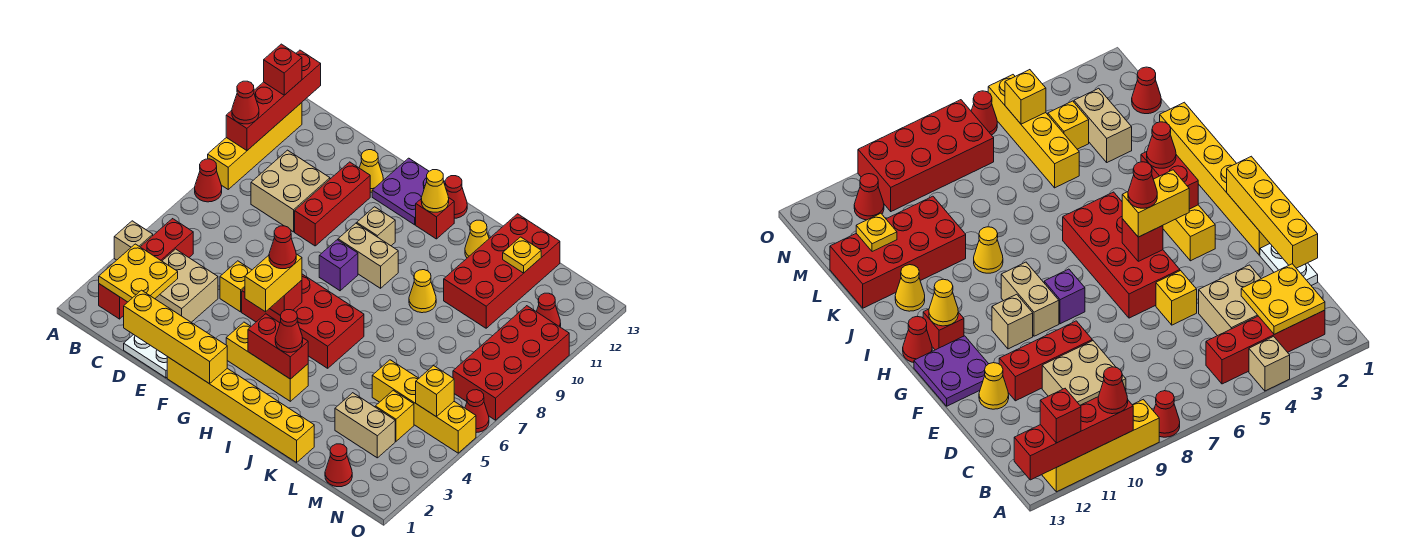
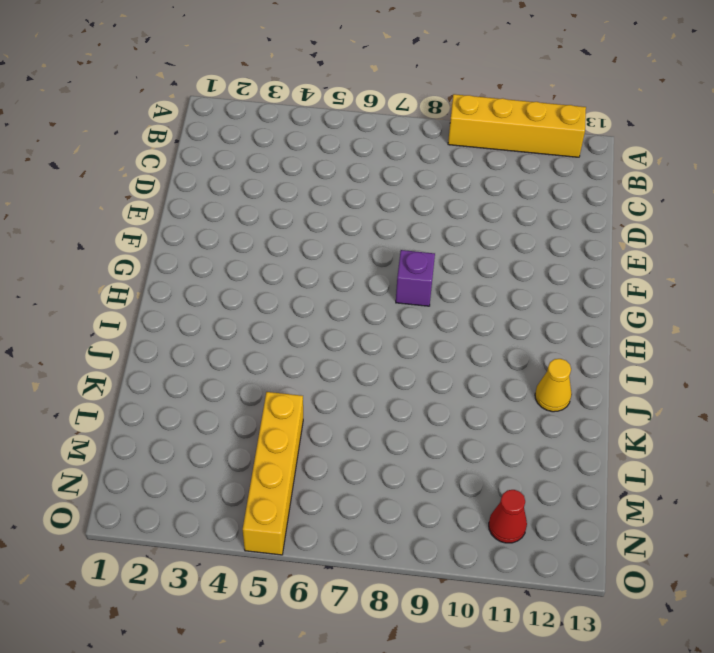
none -> tan 1x1 brick [114,221,153,260]
none -> red 1x1 cone [195,159,222,202]
none -> red 1x4 brick [99,219,193,319]
none -> tan 2x2 brick [155,249,218,322]

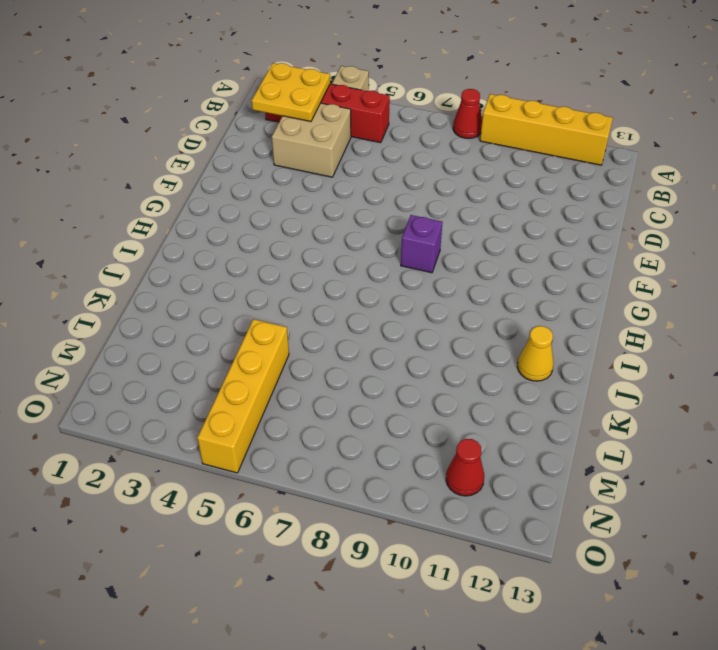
none -> tan 2x2 brick [251,150,330,232]
none -> white 1x2 plate [124,335,167,378]
none -> yellow 1x1 brick [220,261,251,312]
none -> red 1x3 brick [295,162,370,246]

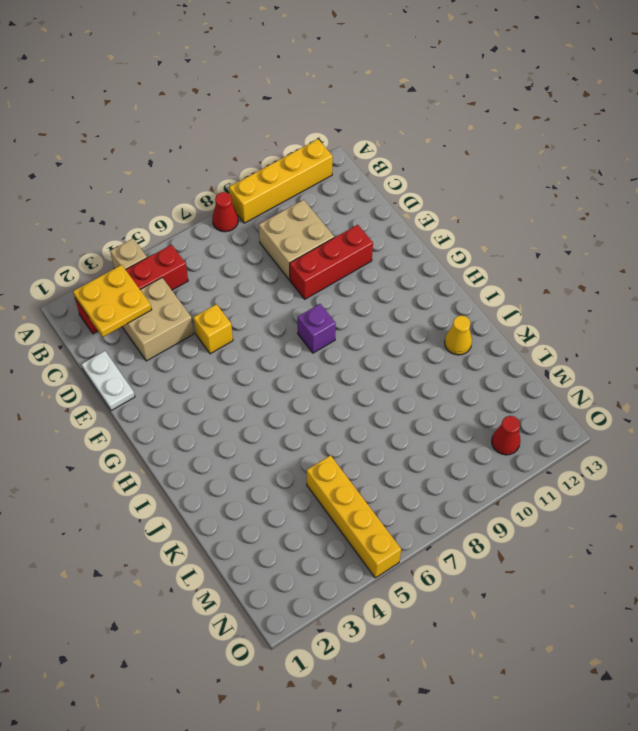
none -> yellow 1x1 cone [359,150,383,192]
none -> yellow 1x6 brick [167,357,314,462]
none -> red 2x4 brick [242,274,364,368]
none -> purple 2x2 plate [372,158,445,225]

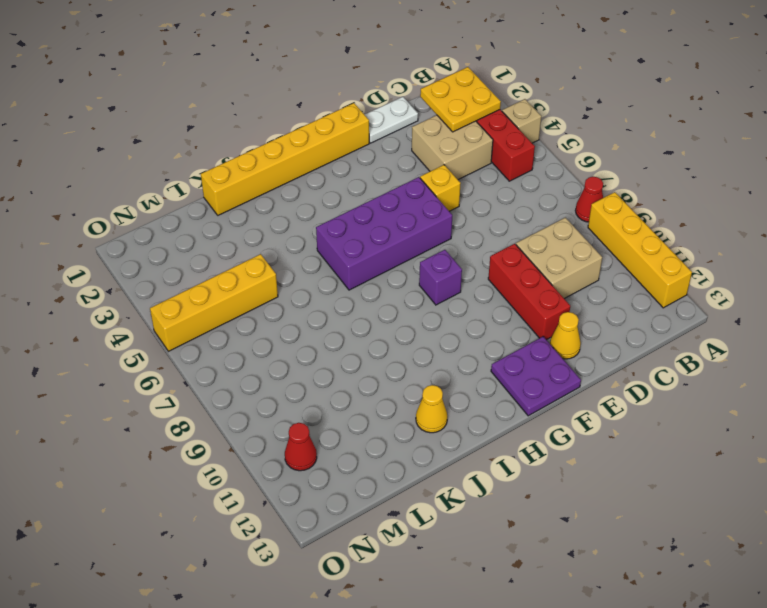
purple 2x4 brick [316,177,452,290] -> red 2x4 brick [242,274,364,368]
none -> yellow 1x3 brick [226,322,308,401]
none -> tan 1x2 brick [338,223,398,288]
none -> tan 1x1 brick [357,207,395,246]
none -> red 1x1 brick [416,198,454,239]

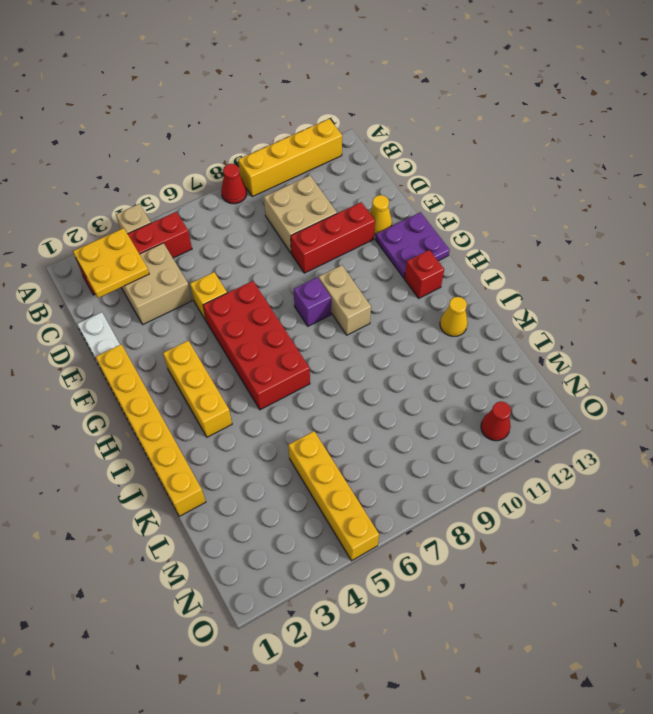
none -> tan 1x1 brick [357,207,395,246]
none -> red 1x1 cone [445,176,467,218]
none -> yellow 1x1 cone [409,270,436,313]
none -> red 2x4 brick [444,214,560,328]

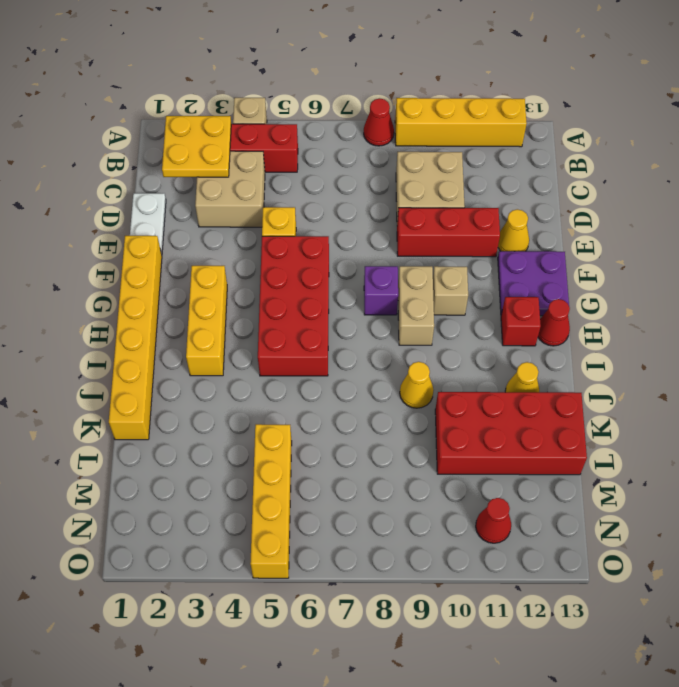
none -> tan 1x2 brick [335,393,395,458]
none -> red 1x1 cone [325,444,352,487]
none -> yellow 1x1 brick [375,390,414,441]
none -> red 2x4 brick [453,306,569,420]

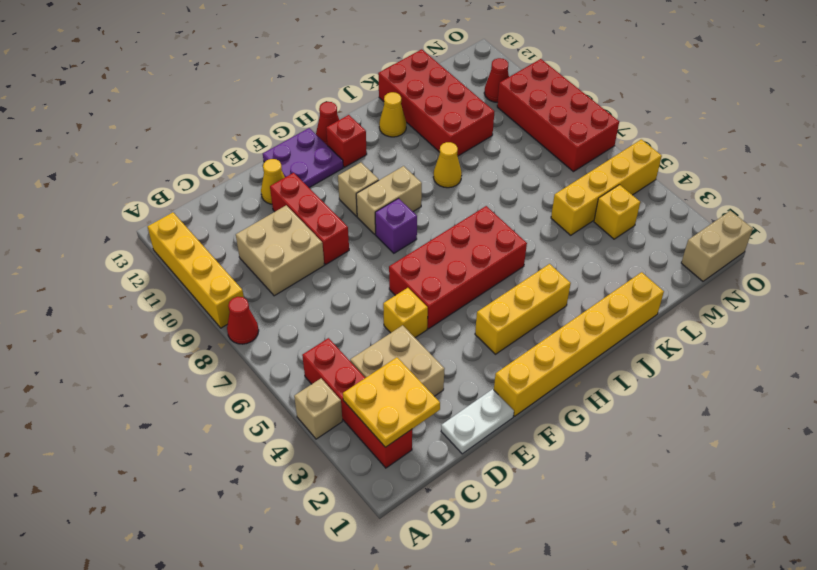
tan 1x2 brick [681,211,753,281] -> tan 1x2 brick moved to [335,393,395,458]
none -> red 1x1 cone [325,444,352,487]
none -> red 1x1 cone [465,390,489,433]
none -> red 1x4 brick [226,50,321,151]
none -> yellow 1x4 brick [124,290,227,384]

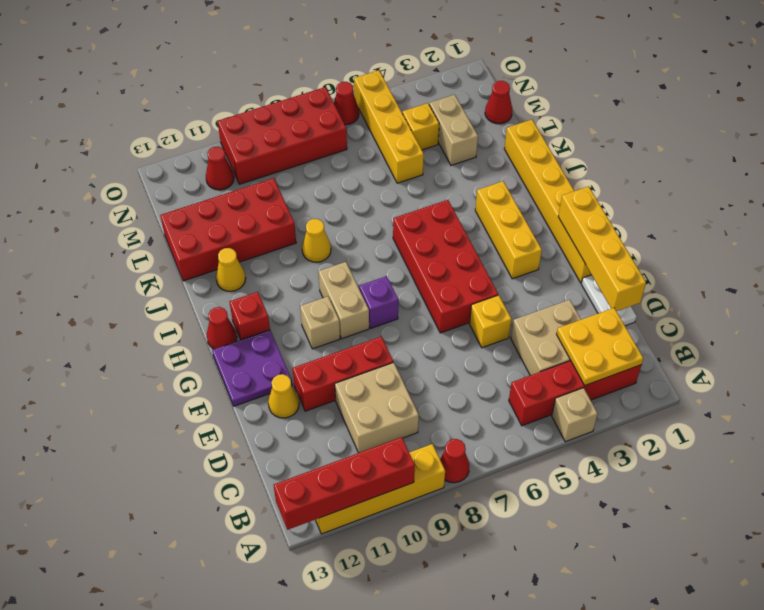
none -> red 1x1 brick [270,280,302,316]
none -> red 1x2 brick [248,314,308,379]
none -> yellow 1x1 cone [421,170,449,212]
none -> yellow 1x1 plate [503,237,541,273]

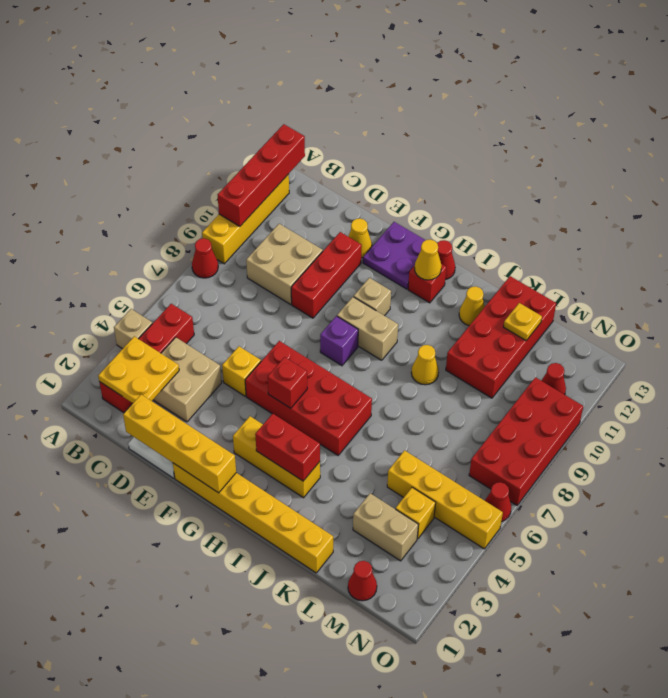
none -> yellow 1x1 brick [416,366,454,417]
none -> red 1x1 cone [232,81,259,124]
none -> red 1x1 brick [264,44,302,95]
none -> yellow 1x2 brick [245,254,302,312]

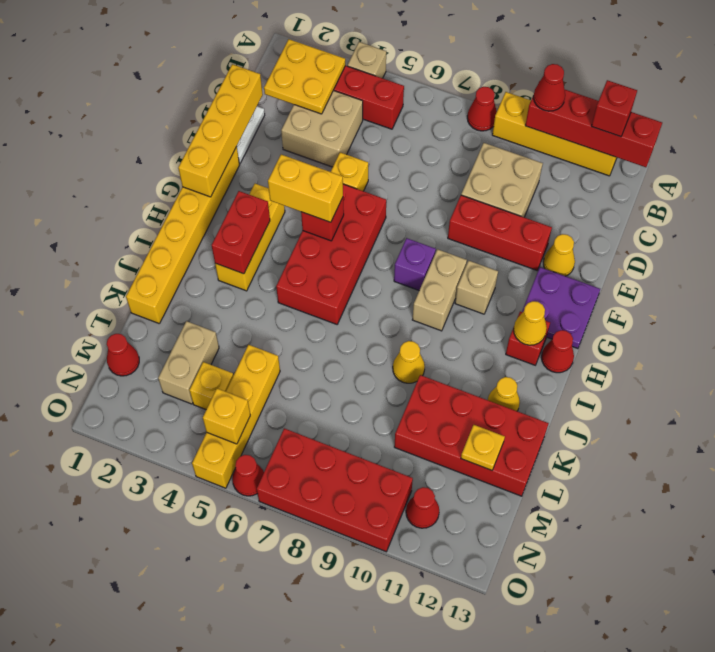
none -> red 1x1 cone [275,310,303,352]
none -> red 1x1 cone [269,226,296,269]

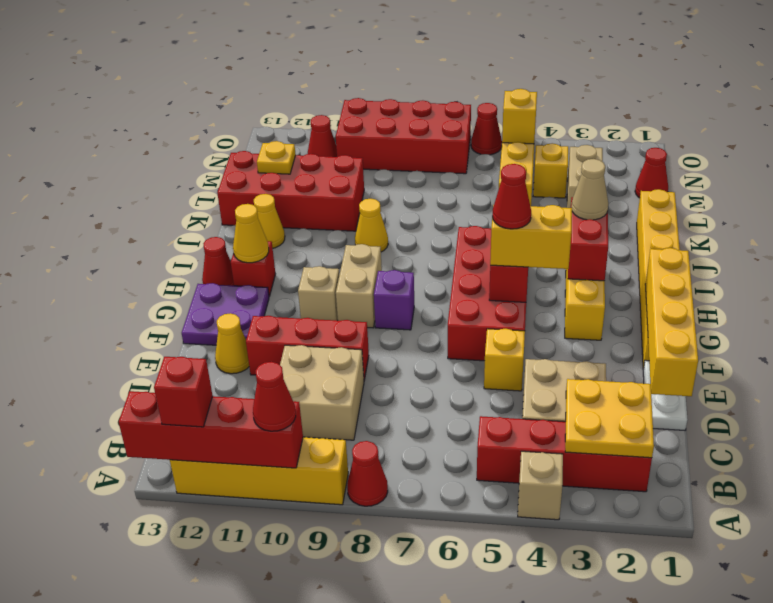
tan 1x1 cone [571,159,608,220] -> red 1x1 cone [275,310,303,352]

